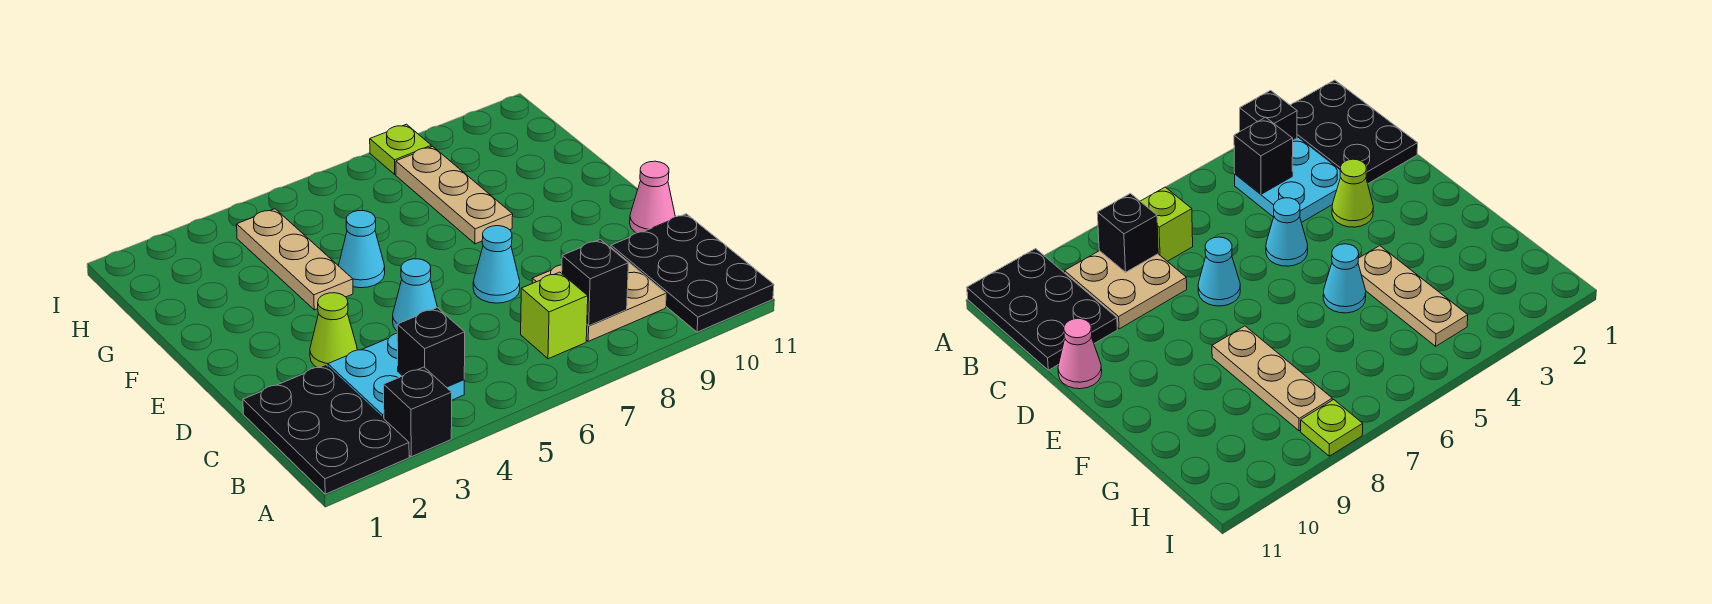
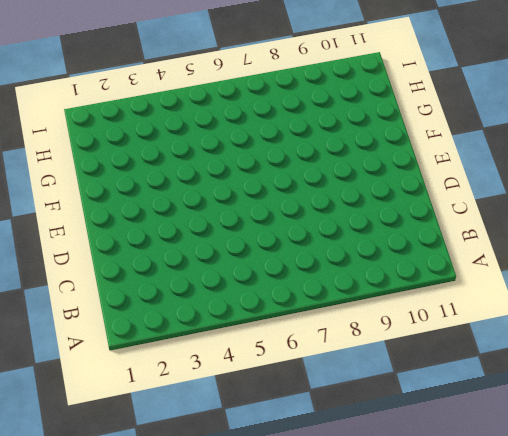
none -> black 2x3 plate [243,365,409,494]
none -> black 1x1 brick [384,367,452,457]
none -> black 2x3 plate [611,214,774,332]

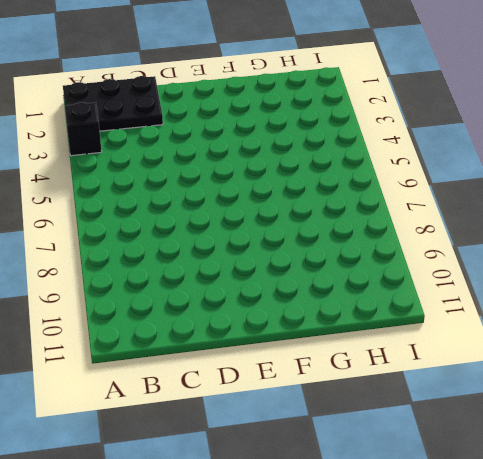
none -> black 2x3 plate [611,214,774,332]
none -> cyan 2x2 plate [328,333,464,418]
none -> lime 1x1 brick [521,272,588,359]

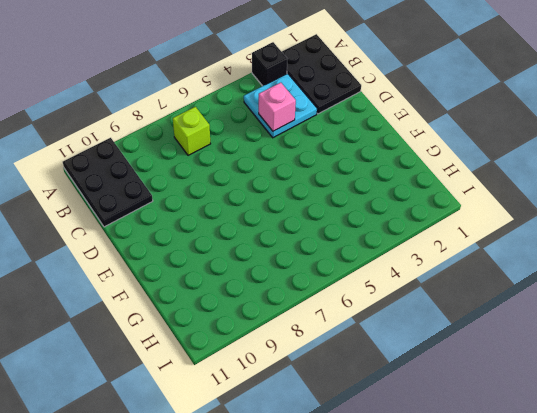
pink 1x1 brick [259,83,296,131] -> none
none -> tan 2x2 plate [532,246,666,341]
none -> lime 1x1 cone [310,293,357,368]
none -> cyan 1x1 cone [393,259,438,331]

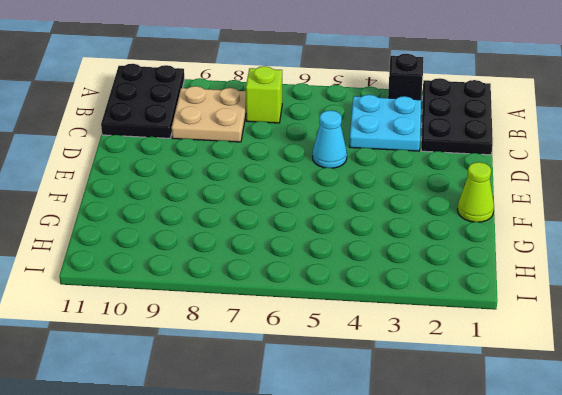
lime 1x1 cone [458,162,494,222] -> lime 1x1 cone moved to [310,293,357,368]
none -> cyan 1x1 cone [473,226,520,303]
none -> pink 1x1 cone [630,161,675,233]
none -> tan 1x3 plate [237,209,353,310]

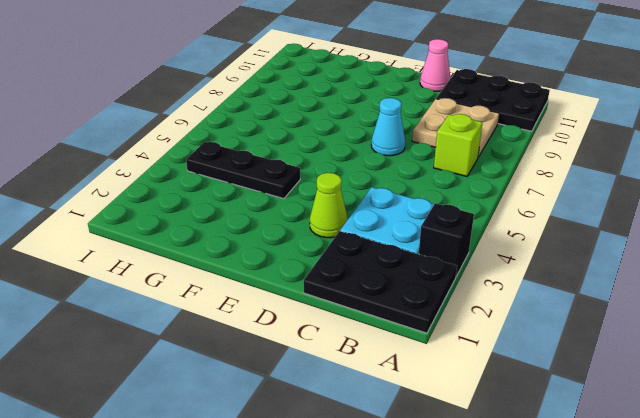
black 1x3 plate [186,142,300,199] -> tan 1x3 plate [237,209,353,310]
none -> cyan 1x1 cone [393,259,438,331]
none -> cyan 1x1 cone [338,211,385,288]
none -> tan 1x3 plate [396,146,513,244]

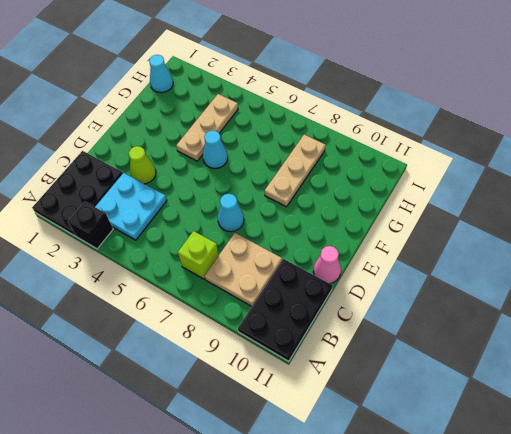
cyan 1x1 cone [149,55,173,93] -> cyan 1x1 cone moved to [393,259,438,331]
none -> lime 1x1 plate [370,124,431,174]
none -> black 1x1 brick [397,308,465,387]
none -> black 1x1 brick [562,240,628,326]

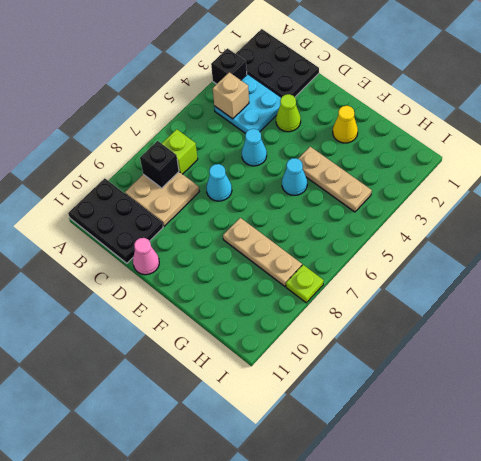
tan 1x1 brick [213,72,249,119] -> black 1x1 brick [397,308,465,387]
yellow 1x1 cone [333,106,358,143] -> none

